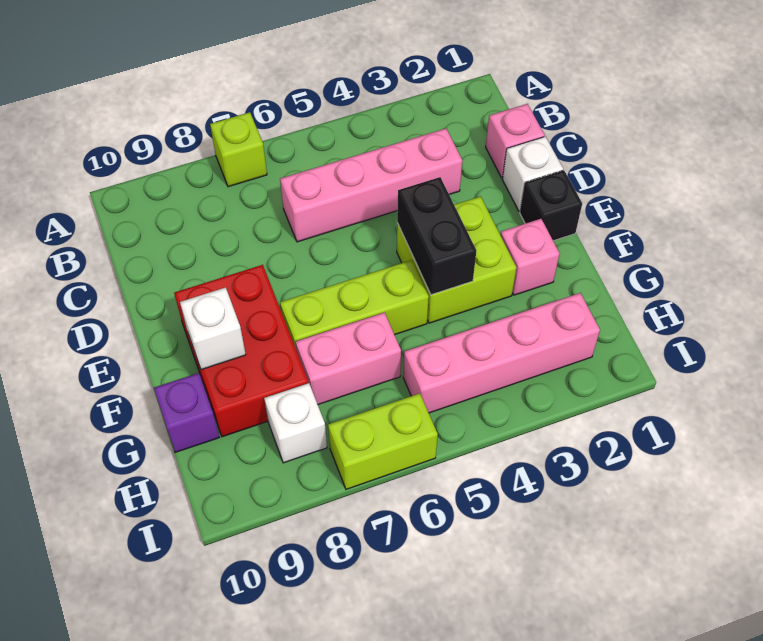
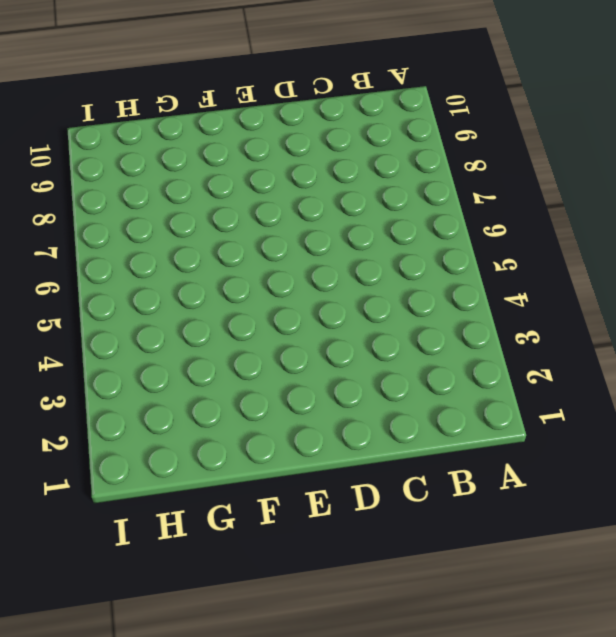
none -> lime 1x1 brick [210,112,267,187]
none -> pink 1x1 brick [486,104,545,178]
none -> pink 1x4 brick [280,129,462,242]

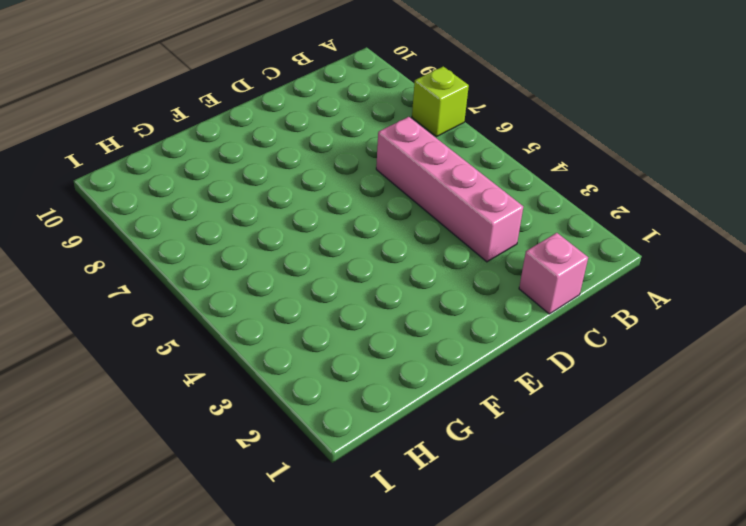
none -> white 1x1 brick [502,137,563,211]
none -> black 1x1 brick [520,170,582,241]
none -> lime 2x2 brick [397,196,516,323]

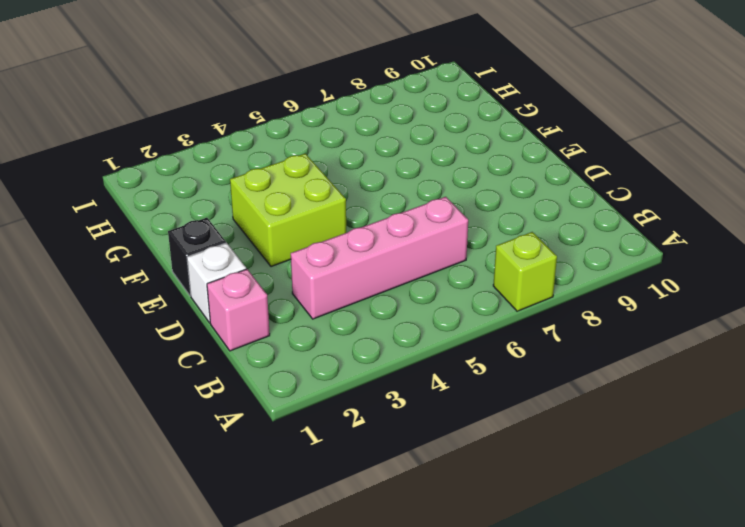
none -> red 2x3 brick [174,265,309,437]
none -> pink 1x1 brick [500,219,560,295]
none -> lime 1x3 brick [280,260,429,348]

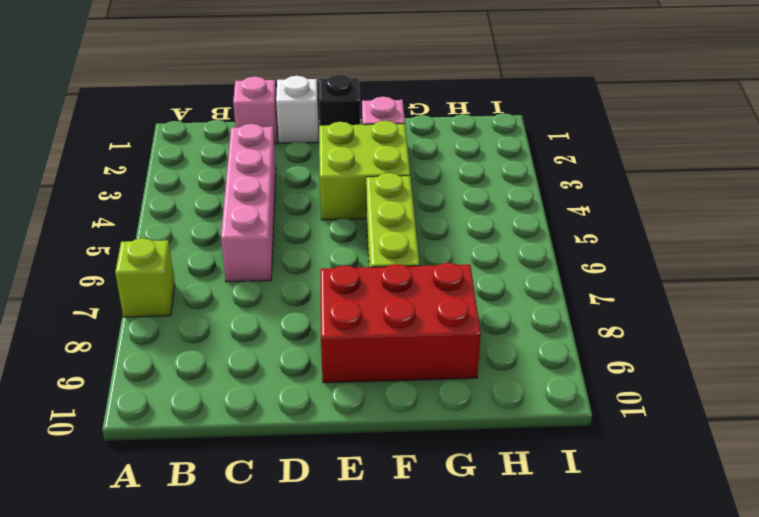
none -> pink 1x2 brick [296,313,401,404]
none -> purple 1x1 brick [154,373,219,452]
none -> pink 1x4 brick [403,293,600,413]

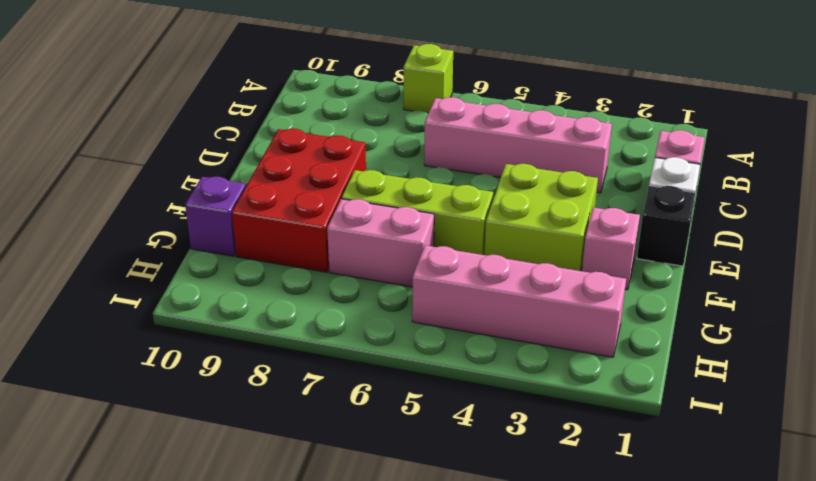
none -> white 1x1 brick [264,383,327,463]
none -> lime 1x2 brick [328,393,438,489]
none -> black 1x2 brick [397,177,476,295]

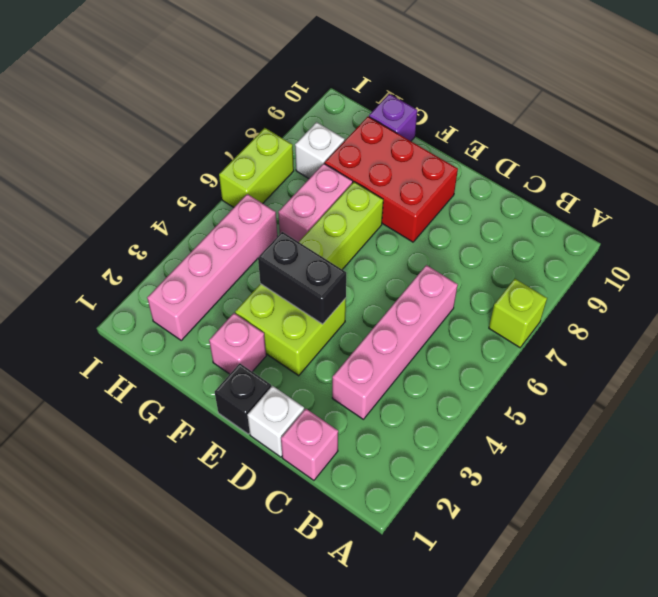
none -> white 1x1 brick [180,287,246,370]

